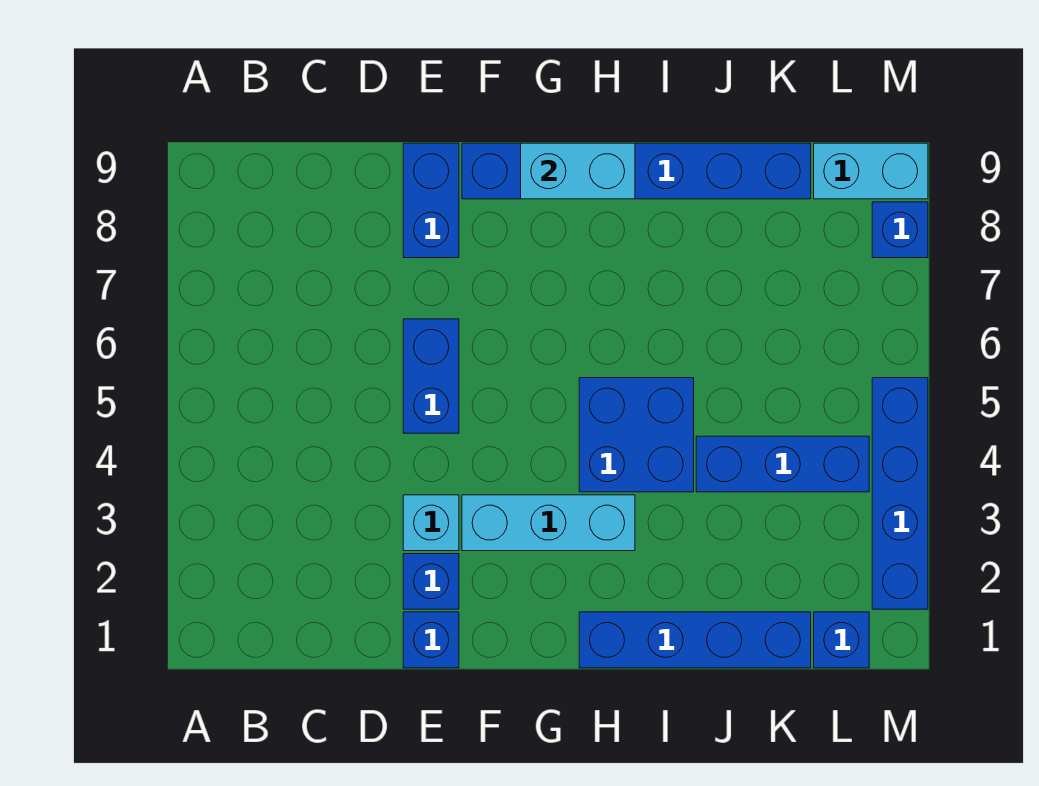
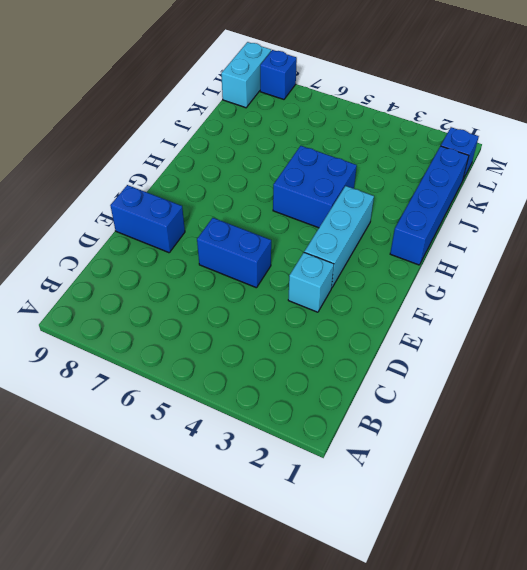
none -> blue 1x1 brick [403,612,459,668]
none -> blue 1x1 brick [403,554,459,609]
none -> blue 1x6 brick [462,143,811,199]

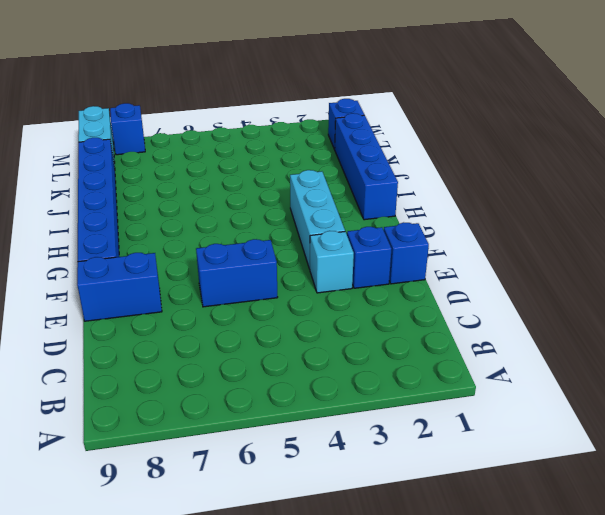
none -> blue 2x2 brick [579,378,694,492]
none -> blue 1x3 brick [696,436,869,492]
none -> blue 1x4 brick [872,378,928,609]

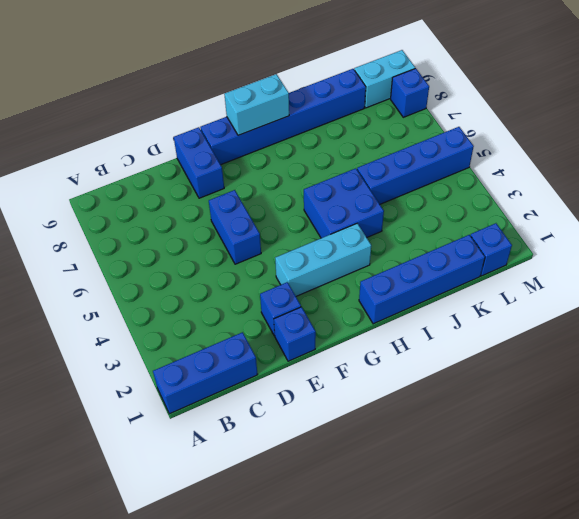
blue 1x3 brick [153,332,258,414] -> blue 1x3 brick moved to [696,436,869,492]
blue 1x4 brick [357,127,474,204] -> blue 1x4 brick turned to [872,378,928,609]
none -> cyan 1x1 brick [403,495,459,551]

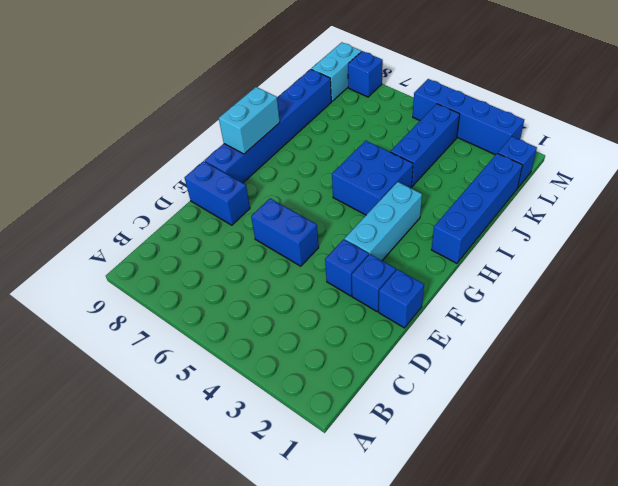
blue 1x1 brick [325,239,369,296] -> cyan 1x1 brick [403,495,459,551]

